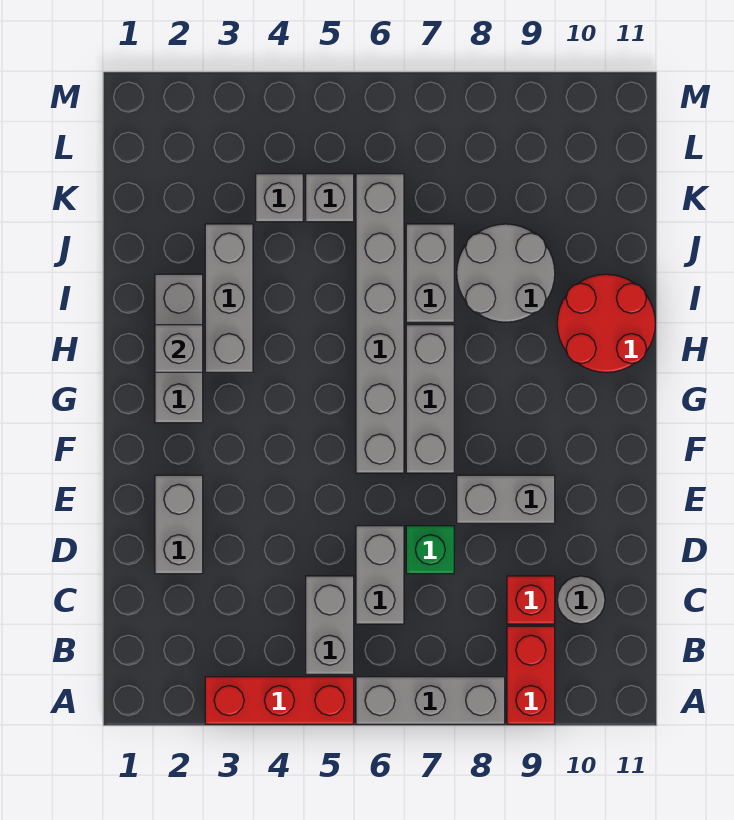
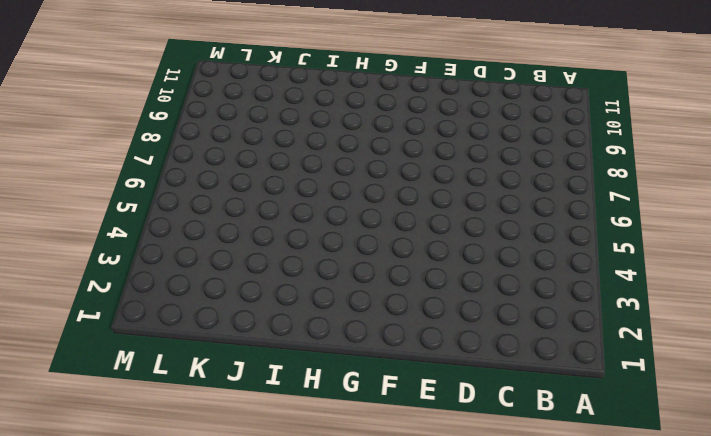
none -> red 1x3 brick [205,677,354,724]
none -> grey 1x3 brick [356,677,505,724]
none -> red 1x2 brick [507,626,555,724]

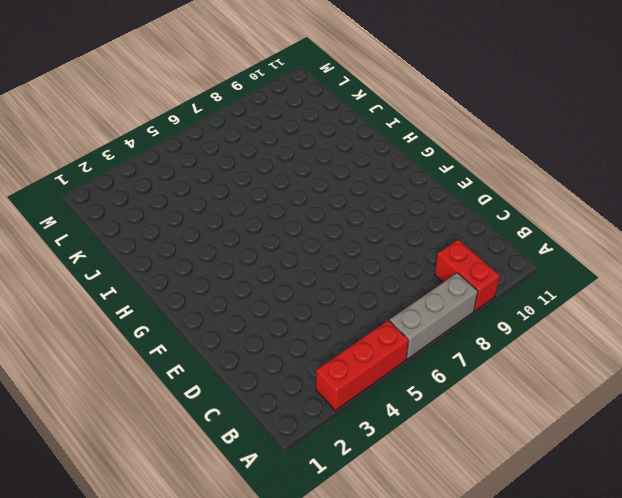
none -> grey 1x2 brick [306,576,354,674]
none -> grey 1x2 brick [356,526,404,624]
none -> red 1x1 brick [507,576,555,624]

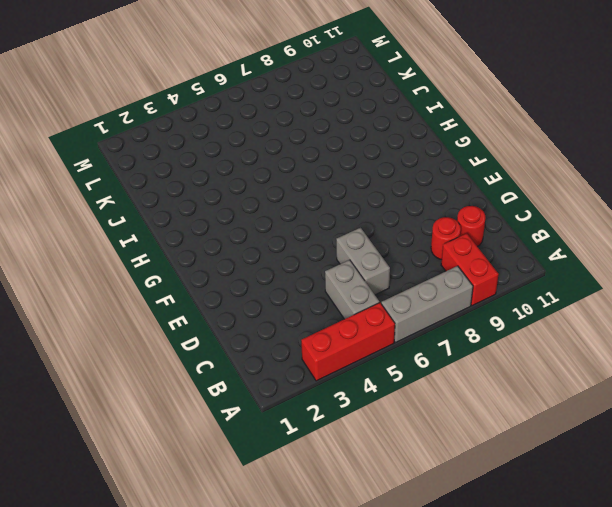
red 1x1 round brick [431,217,461,260] -> red 1x1 brick [507,576,555,624]
red 1x1 round brick [457,206,485,247] -> grey 1x1 round brick [557,576,605,624]
none -> grey 1x2 brick [155,475,203,574]
none -> green 1x1 brick [406,526,454,574]
none -> grey 1x2 brick [457,475,555,523]

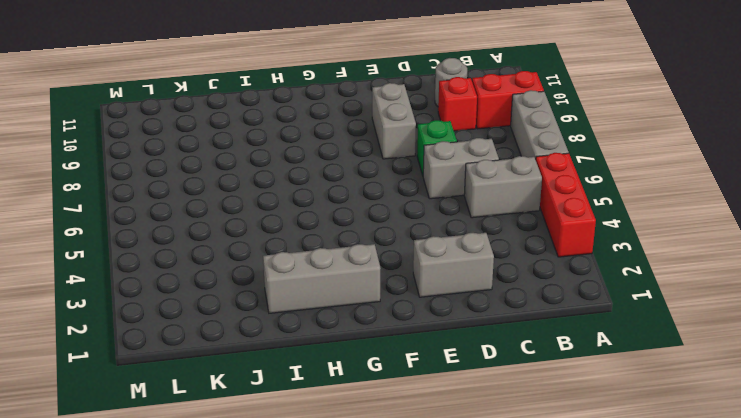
none -> grey 1x6 brick [356,174,404,473]
none -> grey 1x3 brick [406,325,454,473]
none -> grey 1x3 brick [205,224,253,372]

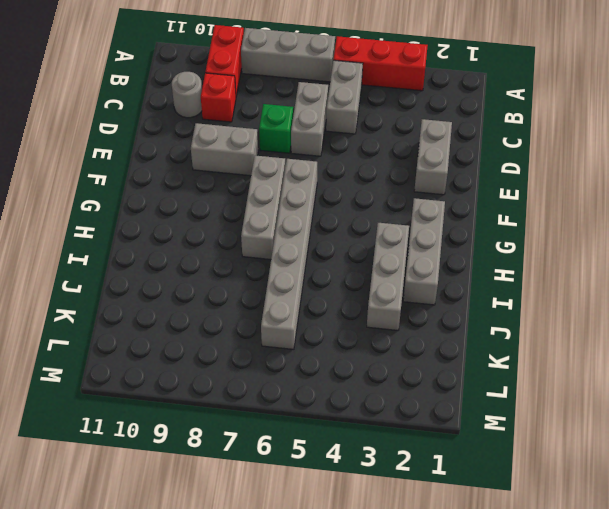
none -> red 2x2 round brick [557,274,655,372]
none -> grey 1x2 brick [406,224,454,322]
none -> grey 2x2 round brick [457,224,555,322]

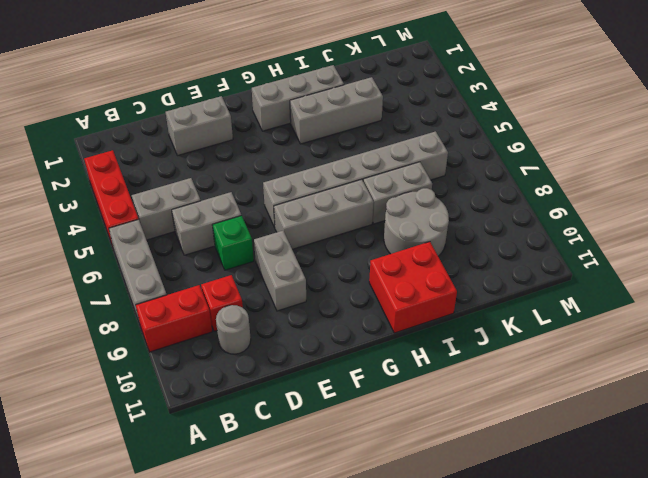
red 2x2 brick [369,242,457,333] -> red 2x2 round brick [557,274,655,372]
none -> grey 1x1 brick [256,174,303,222]
none -> grey 1x1 brick [306,174,354,222]
none -> grey 1x1 brick [155,325,203,372]

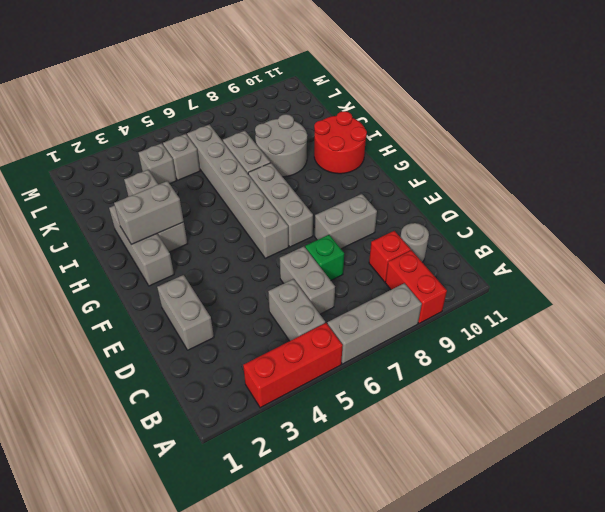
grey 1x2 brick [114,181,184,244] -> grey 1x1 brick [155,325,203,372]

